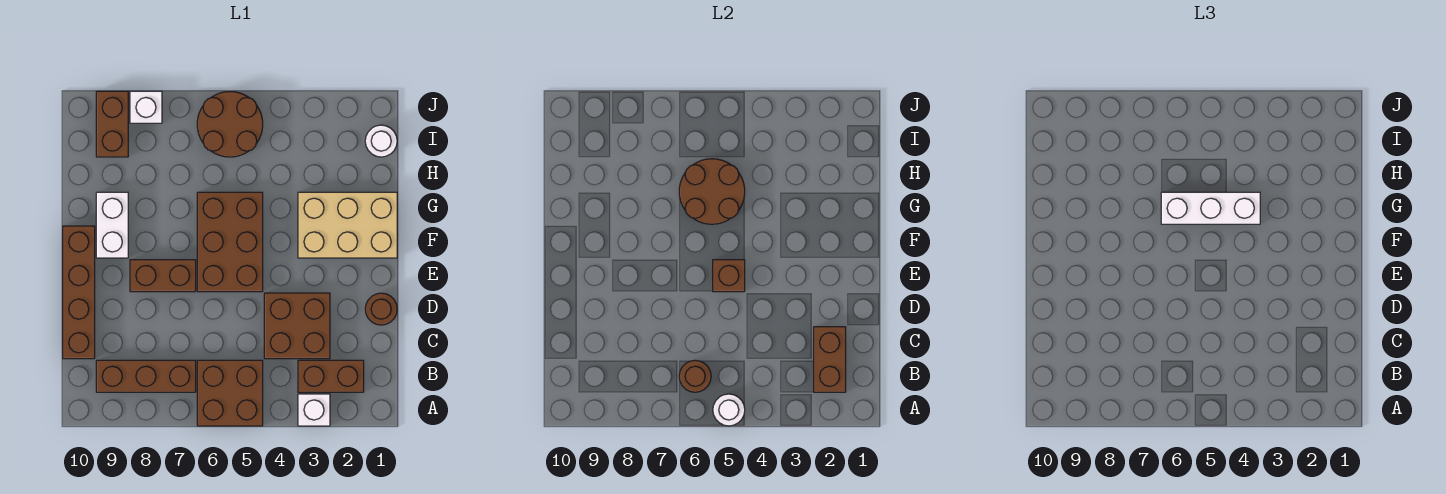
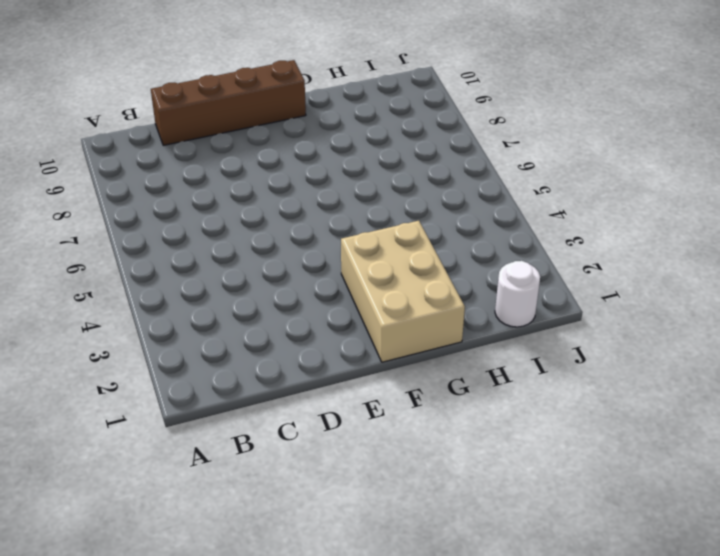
none -> white 1x1 brick [298,394,330,426]
none -> brown 2x2 brick [197,360,263,426]
none -> brown 1x2 brick [298,360,364,392]

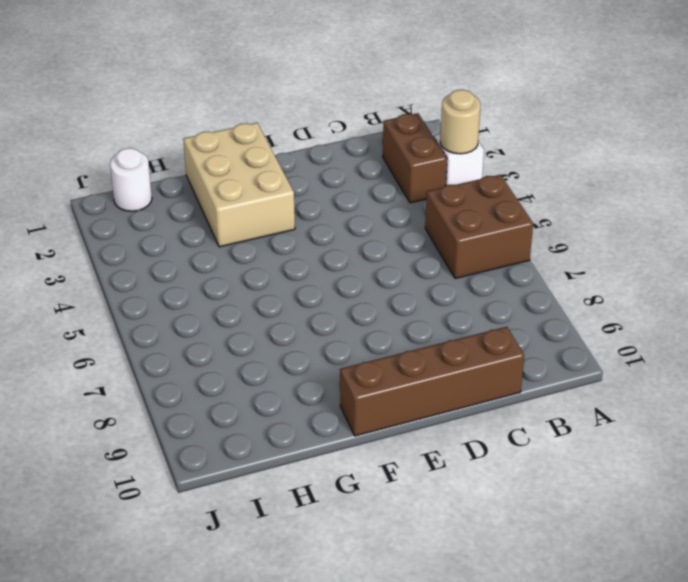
tan 1x1 round brick [440,90,481,154] -> none
none -> brown 1x3 brick [96,360,196,392]
none -> brown 2x2 brick [264,293,330,359]
none -> brown 1x1 round brick [365,293,397,325]

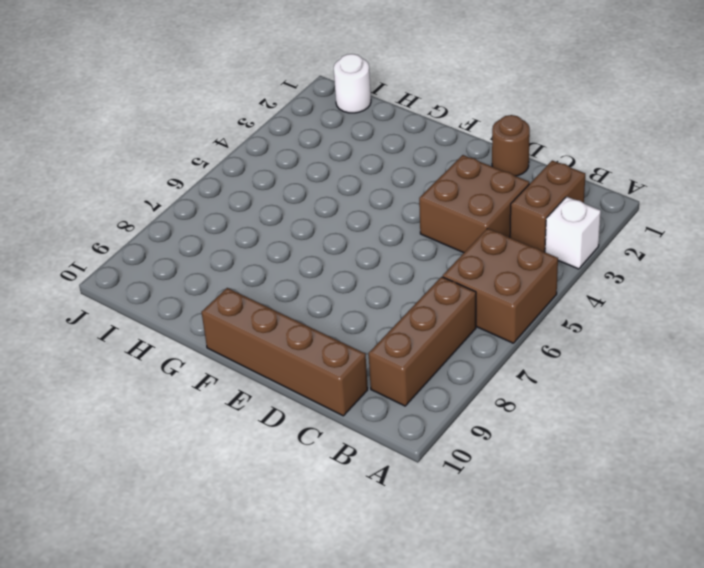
none -> brown 2x3 brick [197,192,263,292]
none -> brown 1x2 brick [130,260,196,292]
none -> tan 2x3 brick [298,192,397,258]

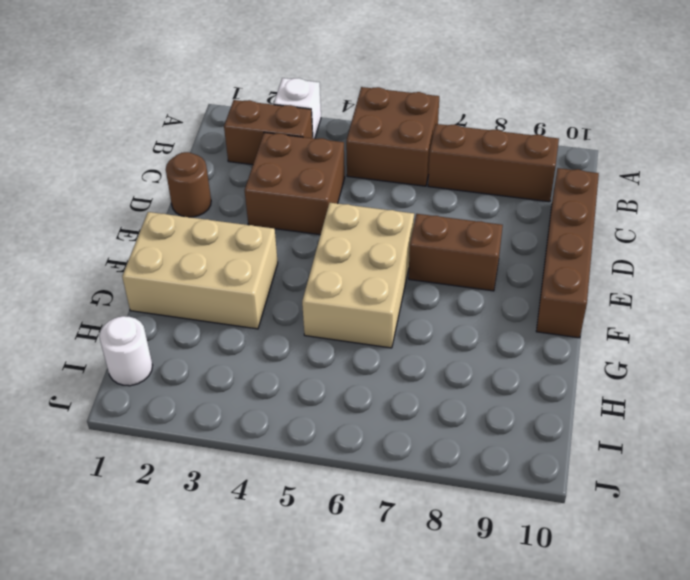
tan 2x3 brick [302,203,414,348] -> brown 2x3 brick [197,192,263,292]
none -> white 1x2 brick [96,192,128,258]
none -> brown 2x2 round brick [197,92,263,157]
none -> brown 1x2 brick [96,91,128,157]

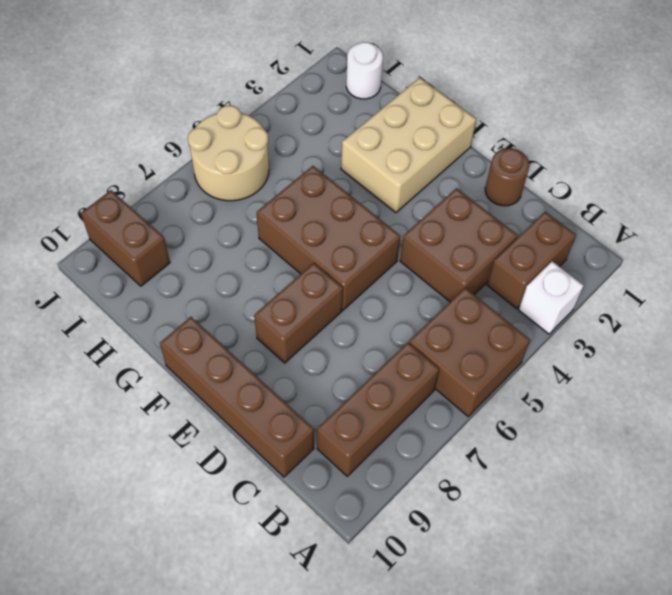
tan 2x2 round brick [188,106,269,201] -> brown 2x2 round brick [197,92,263,157]
none -> white 1x2 brick [96,192,128,258]
none -> white 1x1 brick [130,91,162,123]
none -> white 1x1 round brick [713,394,745,426]

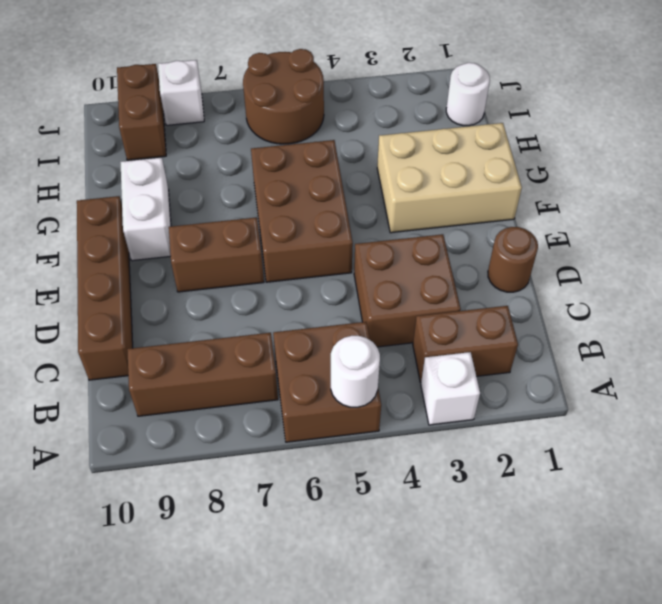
none -> brown 1x2 brick [814,327,846,392]
none -> brown 1x1 round brick [679,360,711,392]
none -> brown 1x1 brick [713,260,745,292]

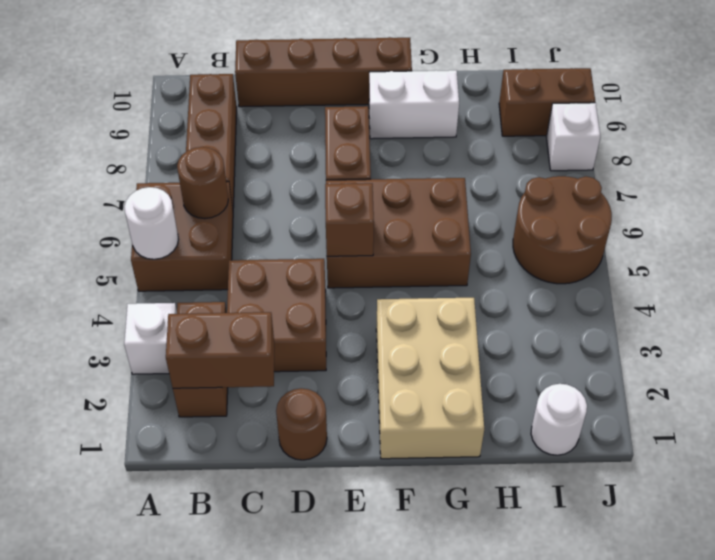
none -> brown 2x2 round brick [679,159,745,224]
none -> white 1x3 brick [1161,192,1260,224]

